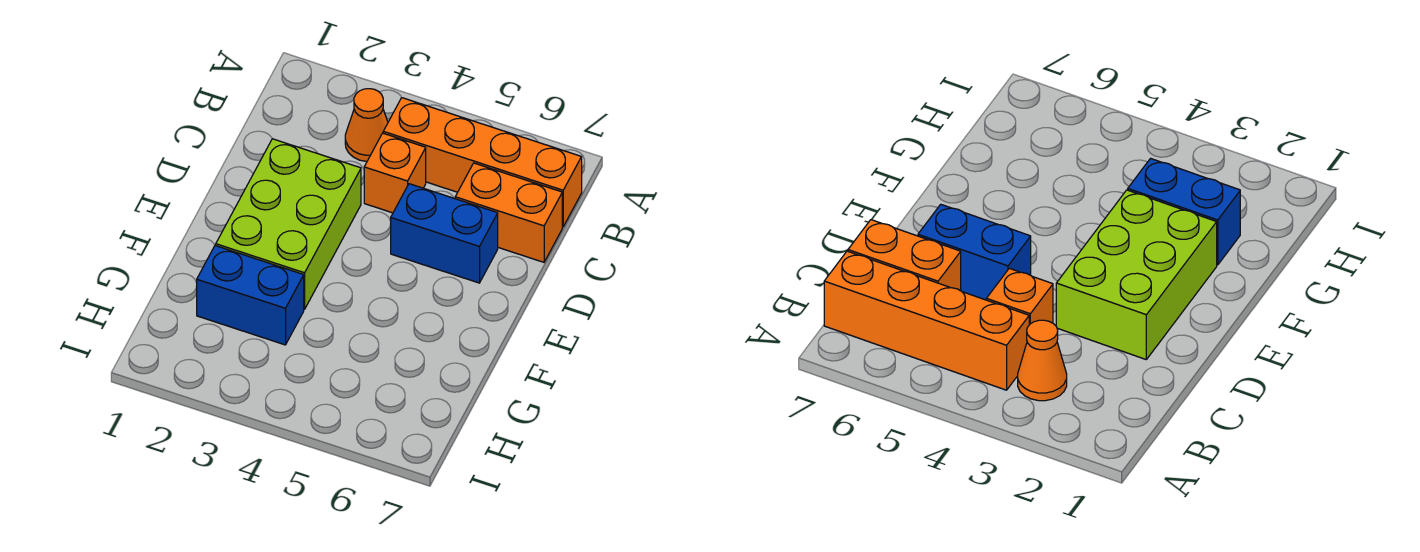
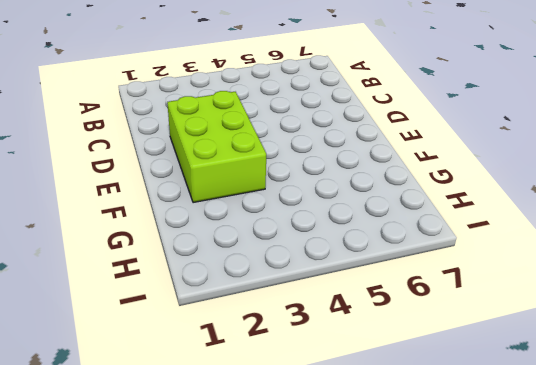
none -> orange 1x1 cone [345,89,388,162]
none -> orange 1x4 brick [383,98,582,227]

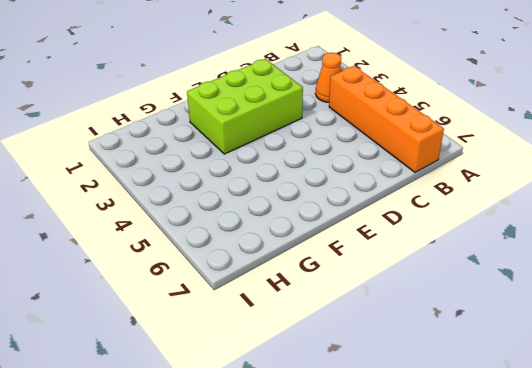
none -> orange 1x1 brick [364,133,426,213]
none -> orange 1x2 brick [455,163,562,262]

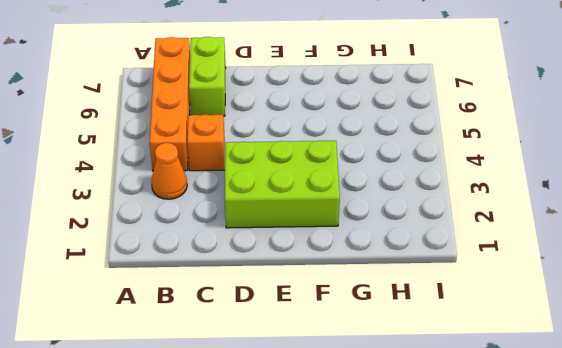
lime 1x2 brick [189,37,226,116] -> orange 1x2 brick [455,163,562,262]
none -> blue 1x2 brick [391,184,498,283]
none -> blue 1x2 brick [197,246,304,345]

